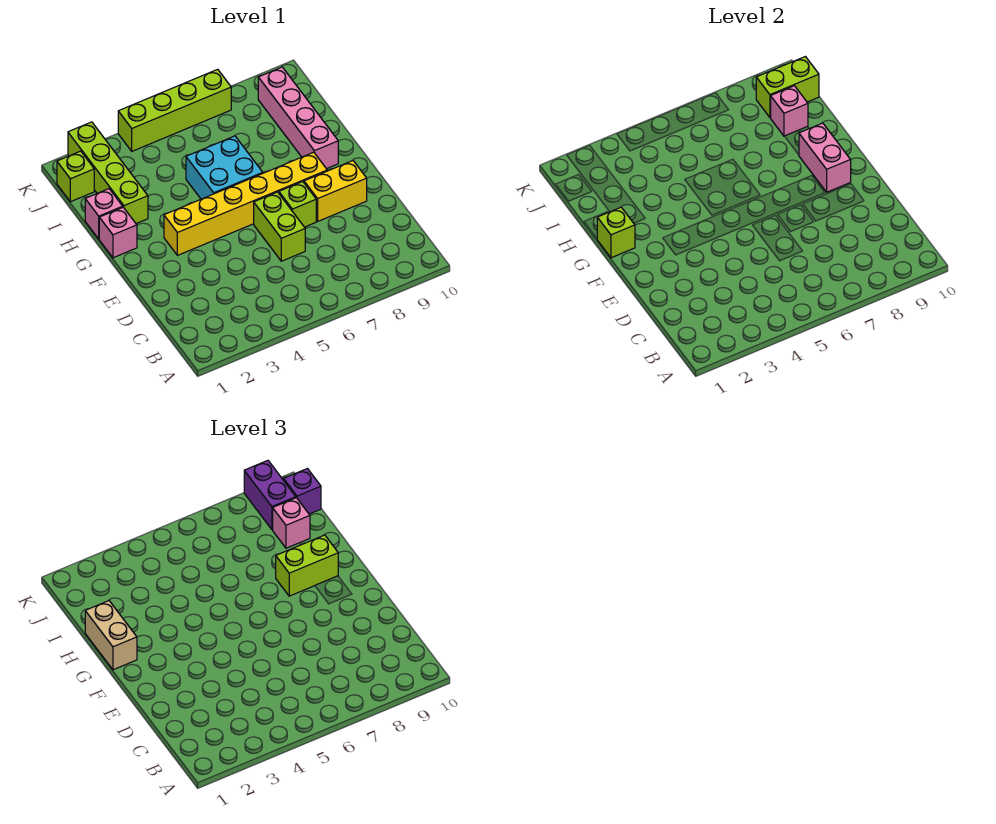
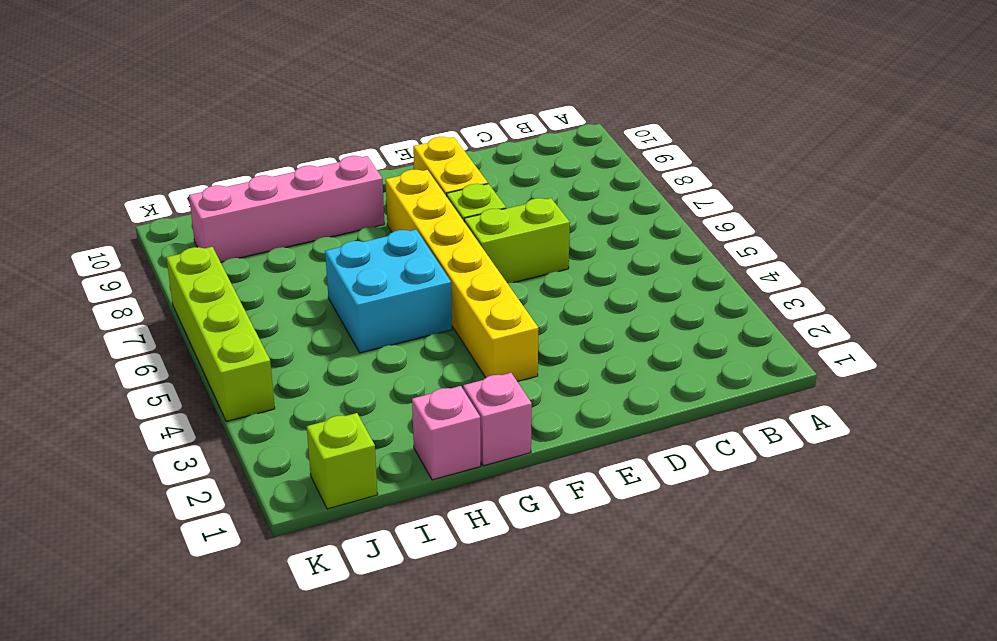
none -> lime 1x4 brick [68,122,148,223]
none -> pink 1x2 brick [799,123,851,192]
none -> lime 1x1 brick [597,207,635,258]

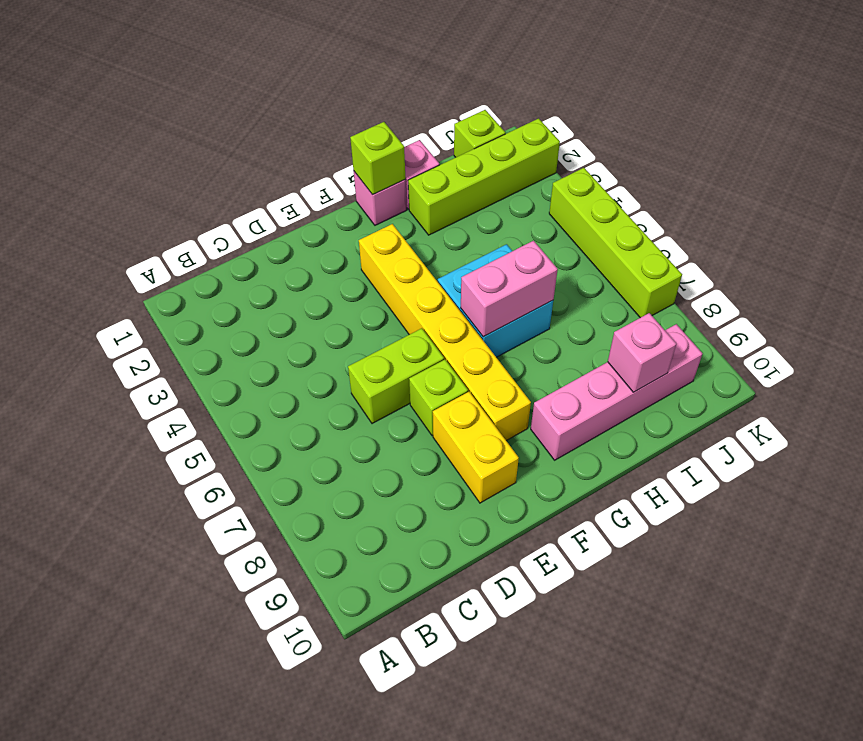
pink 1x2 brick [461,241,558,337] -> pink 1x2 brick moved to [799,123,851,192]
none -> lime 1x2 brick [756,57,819,117]
none -> tan 1x2 brick [85,601,137,670]
none -> lime 1x2 brick [276,535,338,596]

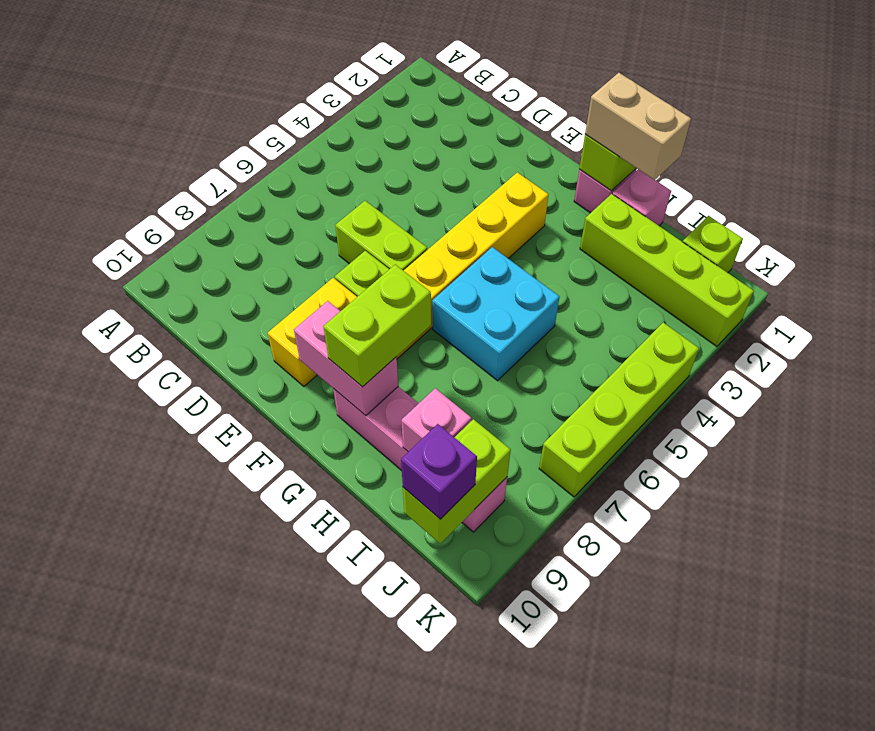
none -> pink 1x1 brick [273,498,310,548]
none -> purple 1x2 brick [244,460,296,529]

